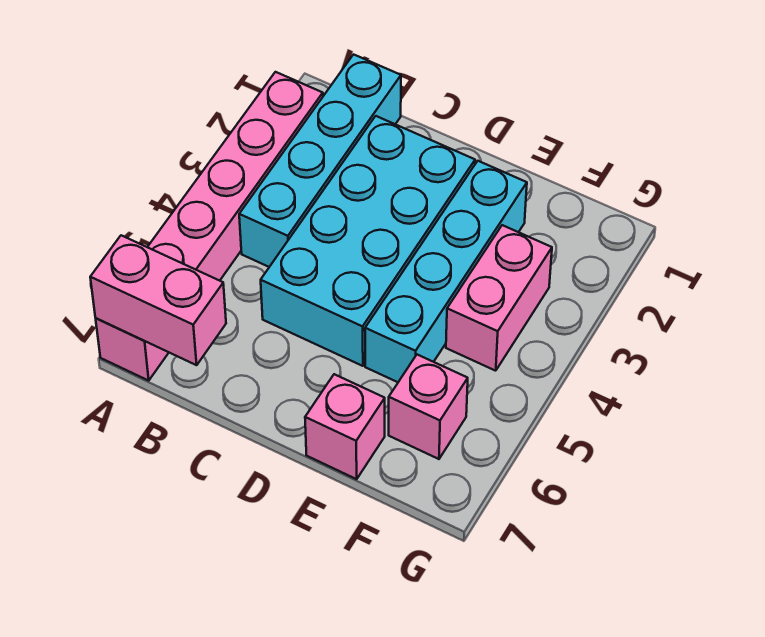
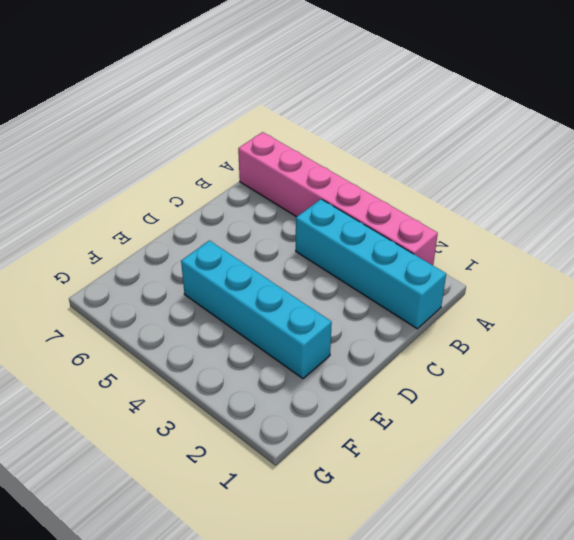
none -> cyan 2x4 brick [261,116,475,366]
none -> pink 1x1 brick [305,374,385,479]

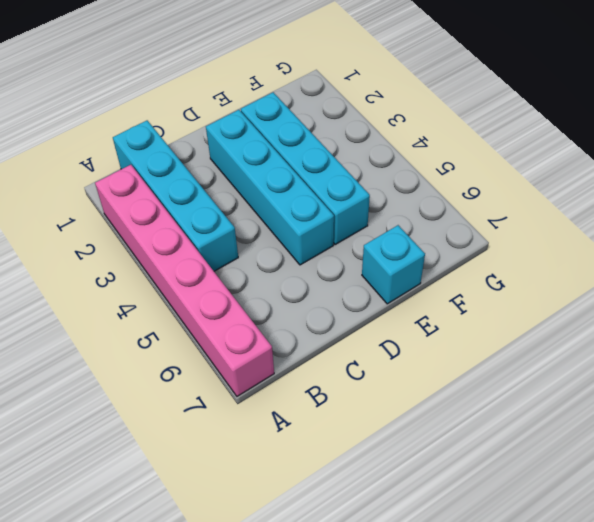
cyan 1x4 brick [206,110,334,265] -> cyan 2x4 brick [261,116,475,366]
cyan 1x1 brick [362,225,425,304] -> pink 1x1 brick [305,374,385,479]
none -> pink 1x2 brick [446,225,552,371]
none -> pink 1x1 brick [389,355,468,459]

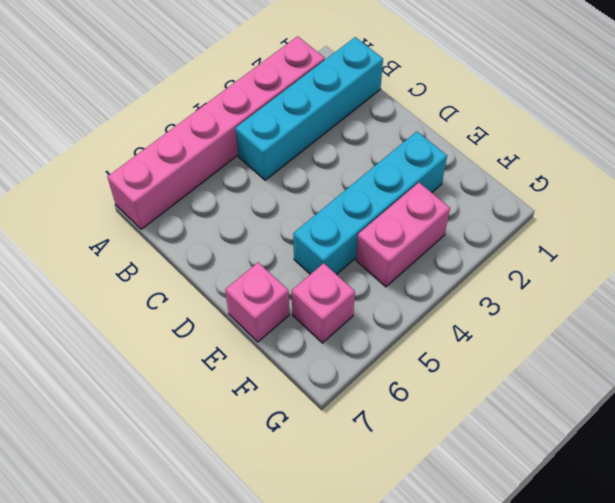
none -> cyan 2x4 brick [261,116,475,366]
none -> pink 1x2 brick [90,235,226,365]

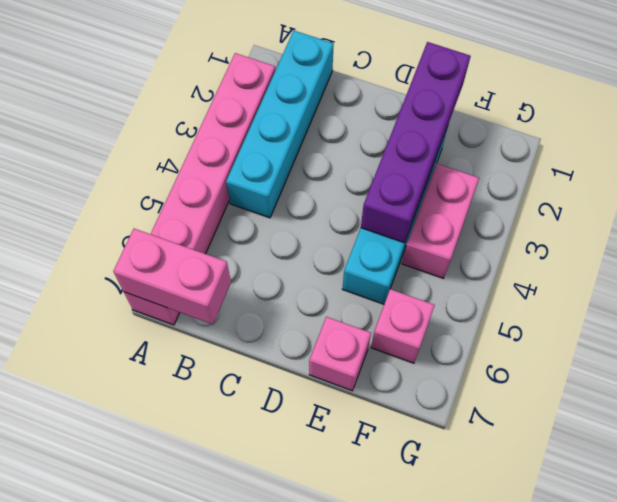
purple 1x4 brick [361,42,471,243] -> none
none -> cyan 2x4 brick [261,116,475,366]

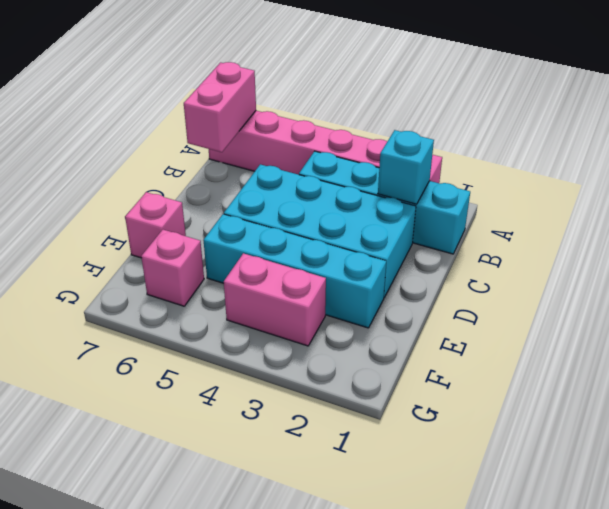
cyan 1x1 brick [378,130,434,204] -> none

